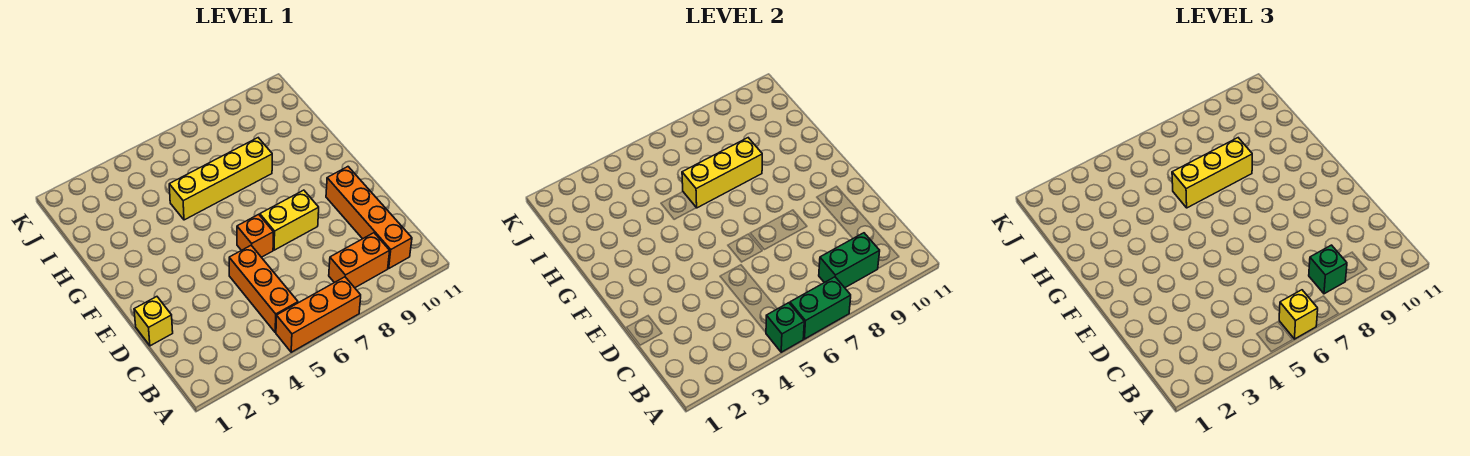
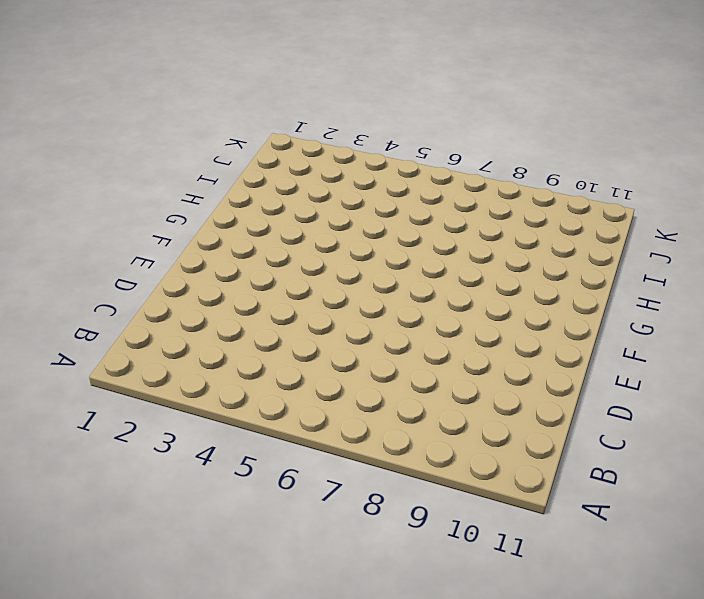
none -> orange 1x3 brick [276,277,361,352]
none -> orange 1x3 brick [229,245,298,332]
none -> orange 1x2 brick [329,233,390,288]

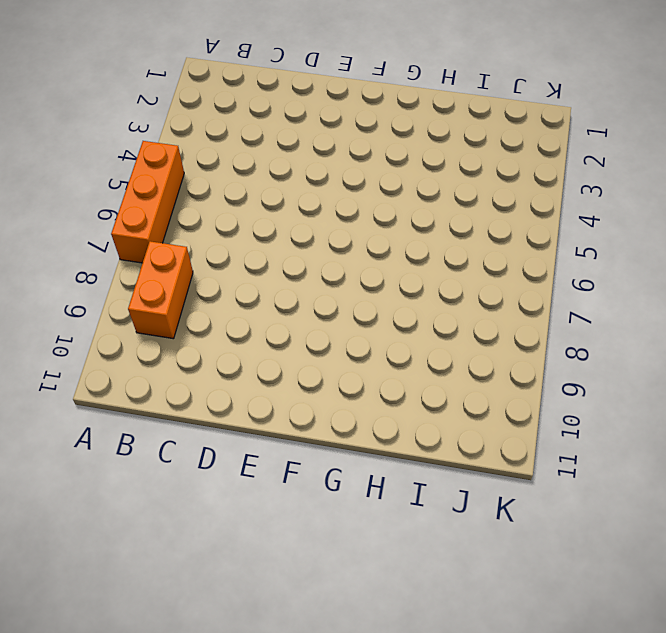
none -> orange 1x3 brick [229,245,298,332]
none -> orange 1x4 brick [326,167,412,268]
none -> yellow 1x1 brick [134,297,173,346]

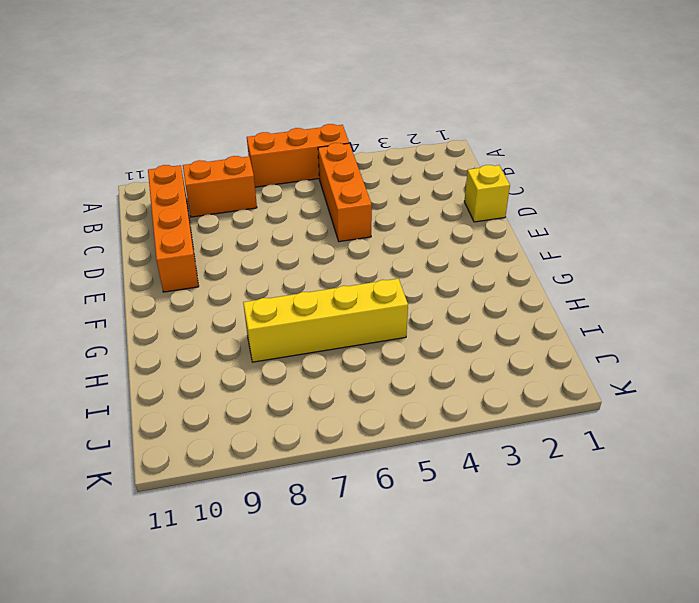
none -> orange 1x1 brick [237,214,273,257]
none -> yellow 1x2 brick [260,190,319,250]
none -> green 1x1 brick [766,303,804,352]

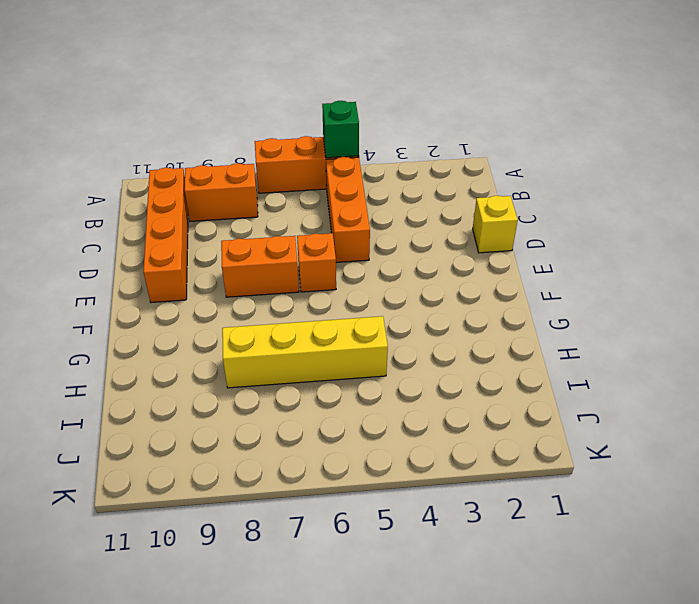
orange 1x2 brick [221,236,299,297] -> yellow 1x2 brick [260,190,319,250]
none -> green 1x2 brick [790,277,851,339]
none -> green 1x2 brick [819,233,880,288]
none -> yellow 1x3 brick [682,138,762,208]

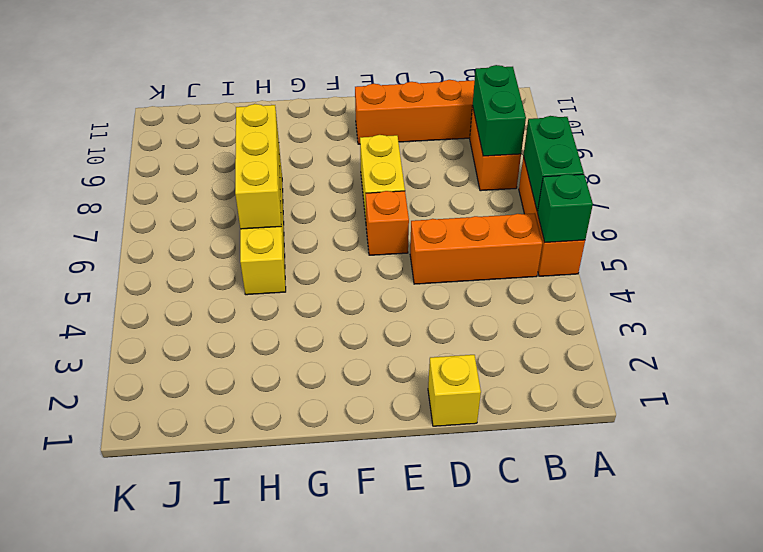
none -> yellow 1x1 brick [1279,290,1318,339]
none -> green 1x1 brick [1309,245,1347,294]
none -> yellow 1x3 brick [1172,138,1252,208]

